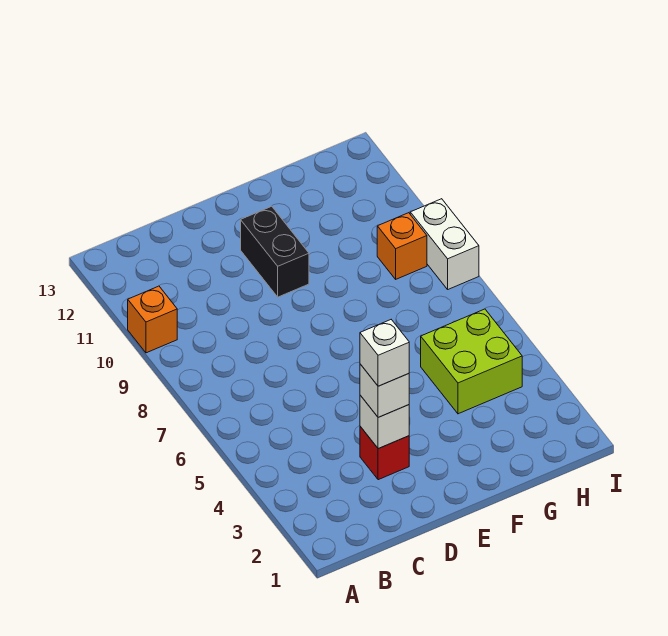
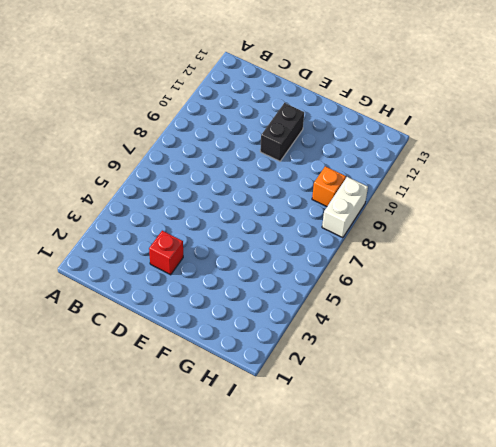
none -> orange 1x1 brick [128,286,177,353]
none -> lime 2x2 brick [421,309,522,414]

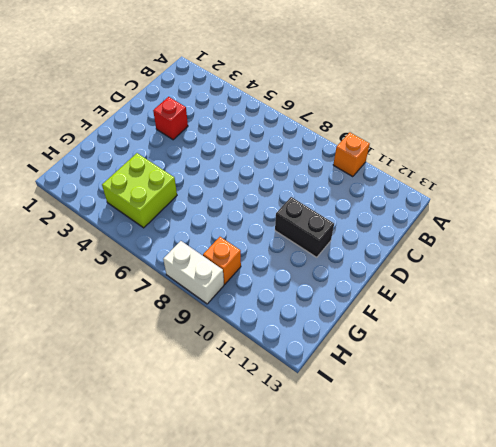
none -> white 1x1 brick [360,395,409,449]
none -> white 1x1 brick [360,364,409,417]

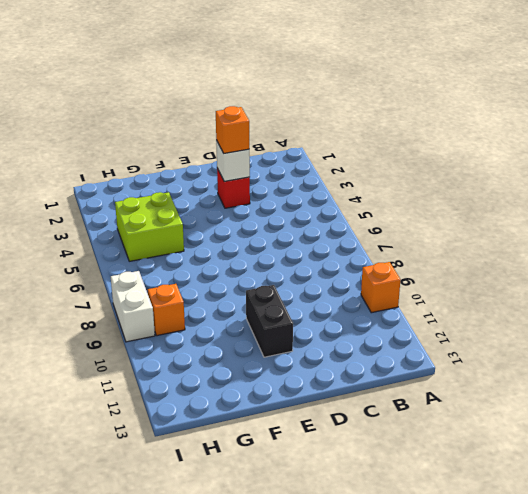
orange 1x1 brick [216,106,249,153] -> white 1x1 brick [360,364,409,417]
none -> white 1x1 brick [360,320,409,386]

